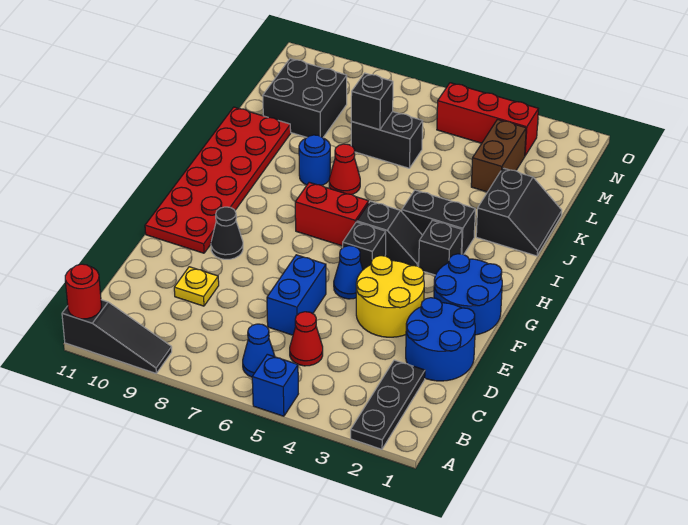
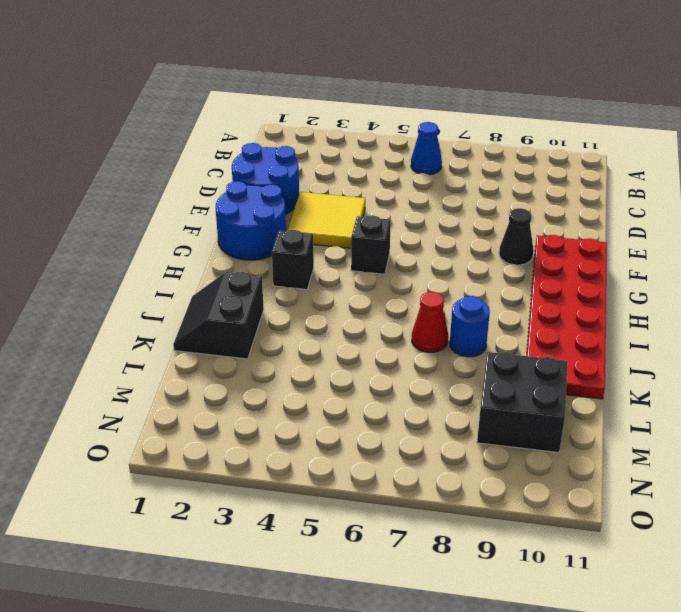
yellow 2x2 tile [287,192,365,248] -> yellow 2x2 round brick [356,256,424,337]
none -> black 1x3 plate [351,360,425,449]
none -> blue 1x1 brick [252,354,298,416]
none -> black 1x3 slope [62,300,172,373]

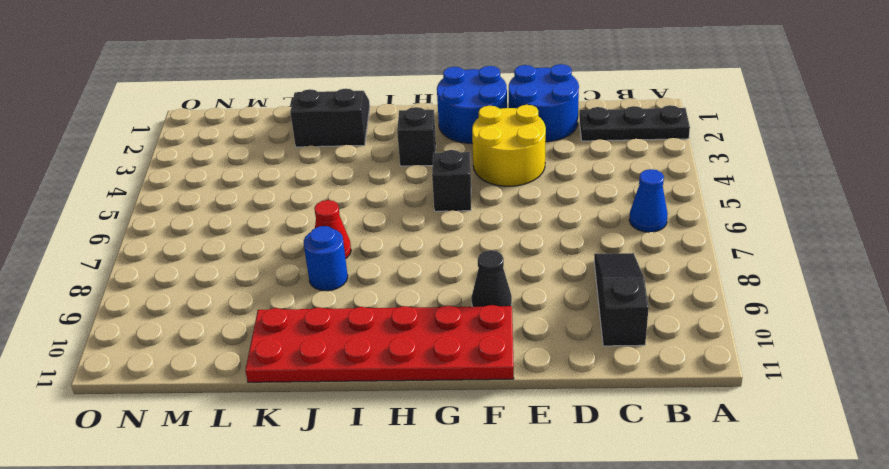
black 1x3 slope [594,253,649,346] -> black 1x3 slope moved to [62,300,172,373]
none -> blue 1x1 brick [252,354,298,416]
none -> red 1x1 cone [290,312,323,366]
none -> blue 1x2 brick [267,255,326,335]

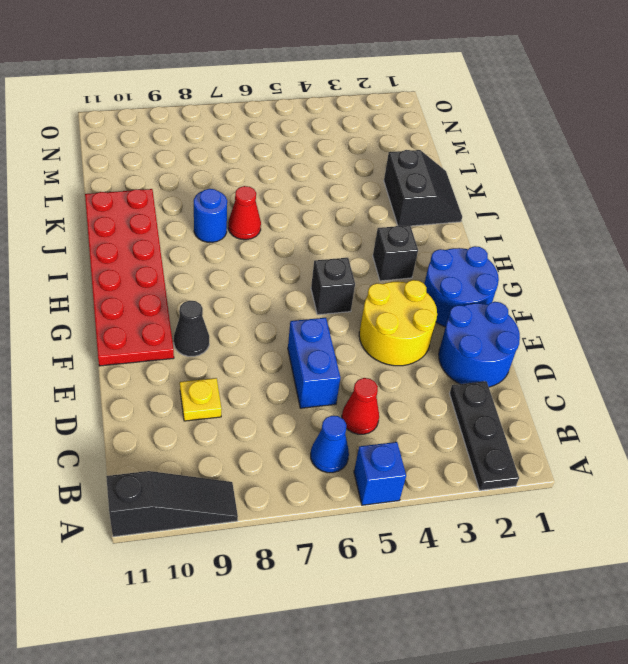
none -> blue 1x1 cone [334,246,363,299]
none -> black 1x2 slope [357,201,423,266]
none -> red 1x2 brick [295,182,369,246]

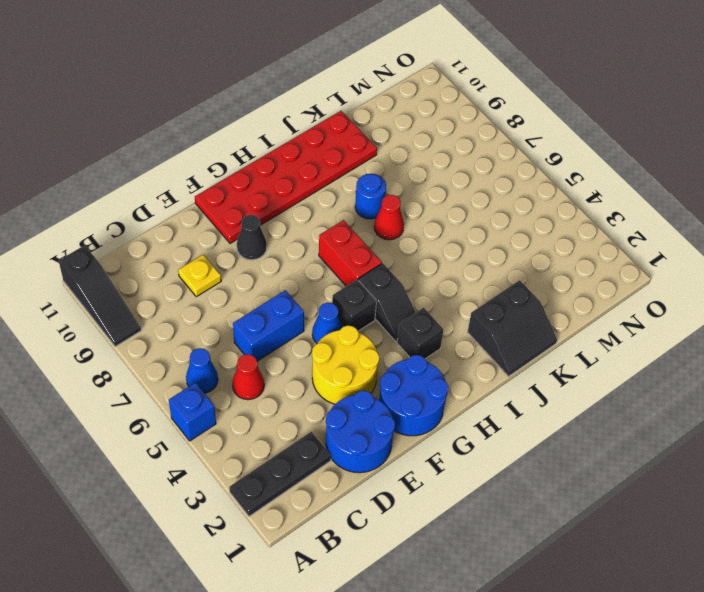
none -> black 1x2 brick [402,190,475,254]
none -> brown 1x2 brick [471,119,526,192]
none -> black 1x2 brick [351,112,423,168]

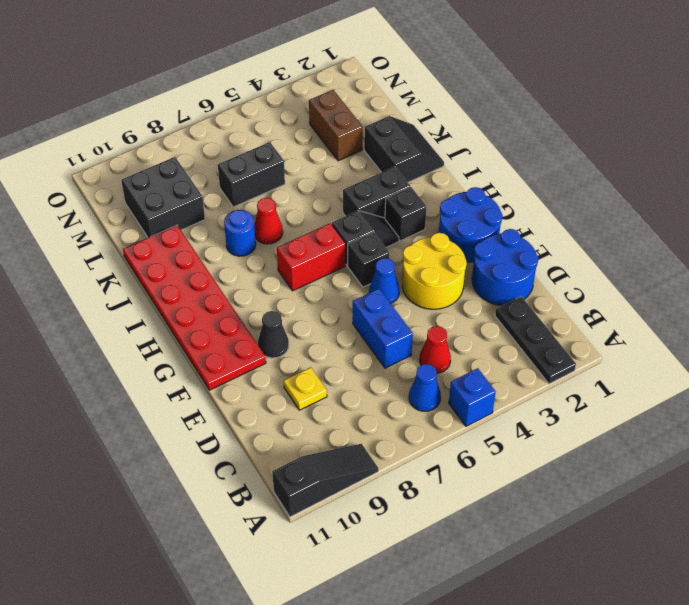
none -> red 1x3 brick [437,83,538,155]
none -> red 1x1 round brick [65,264,101,319]
none -> black 1x1 brick [351,73,393,130]

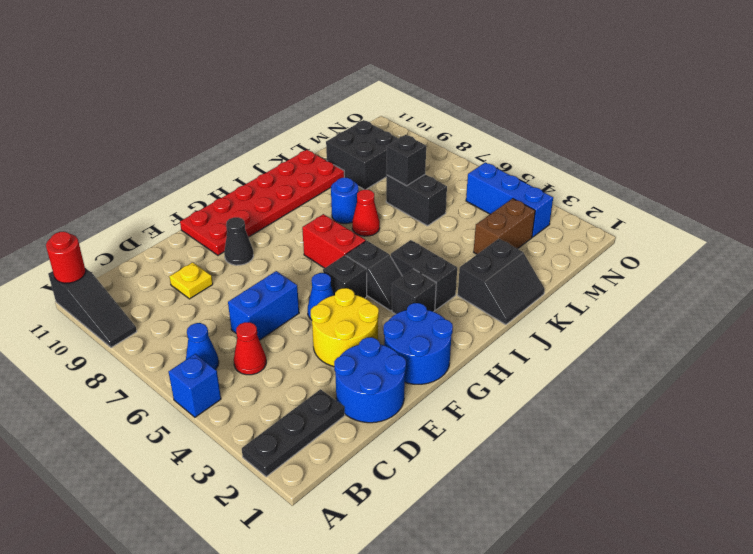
blue 1x3 brick [466,162,553,237] -> red 1x3 brick [437,83,538,155]

